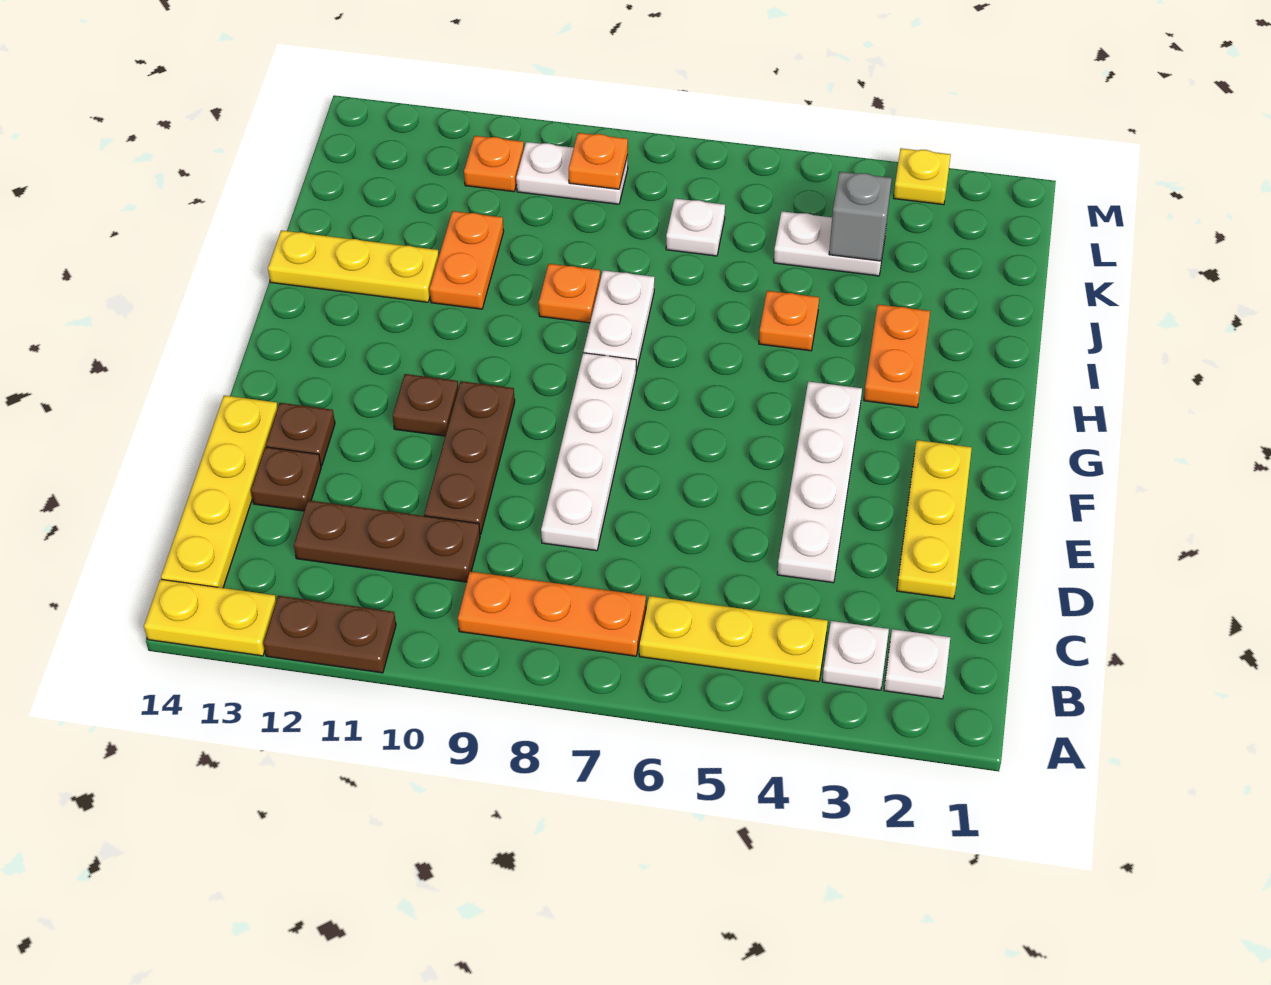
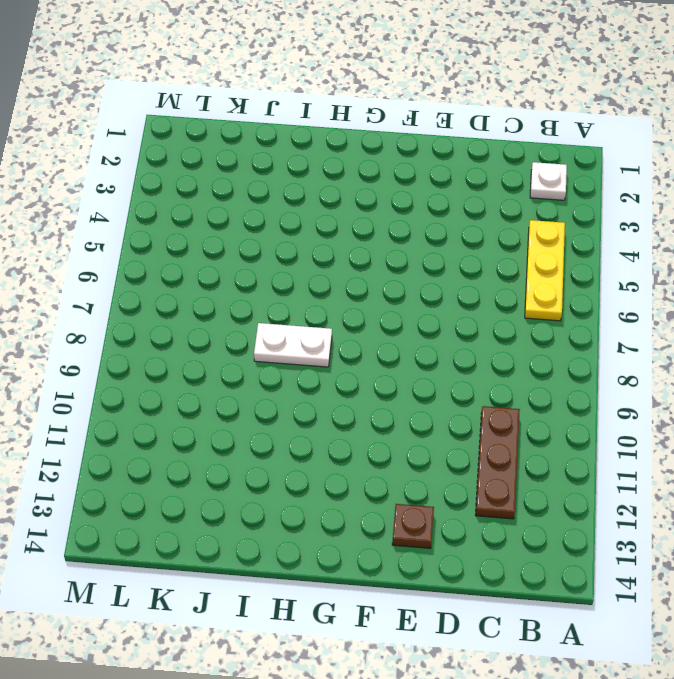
none -> brown 1x2 plate [263,596,396,673]
none -> yellow 1x2 plate [144,579,276,656]
none -> white 1x1 plate [822,621,889,690]

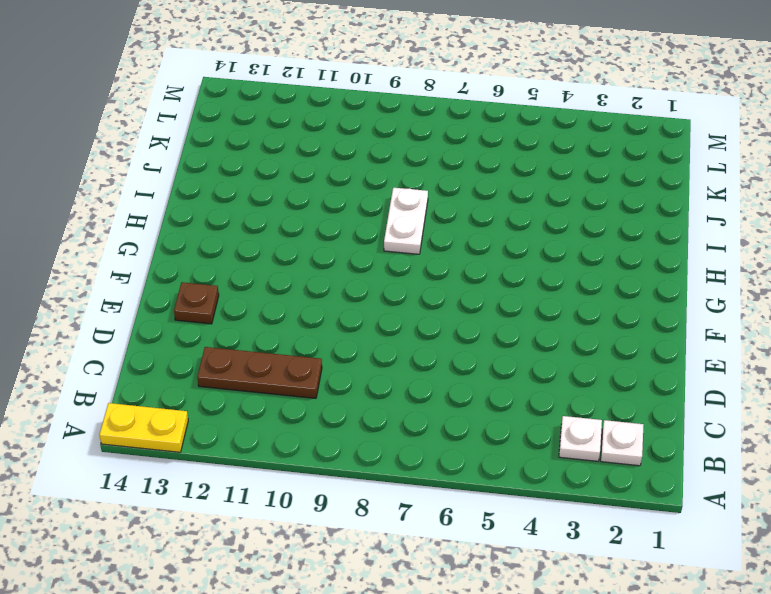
none -> brown 1x2 plate [263,596,396,673]
none -> yellow 1x3 plate [639,596,828,682]
none -> orange 1x3 plate [458,572,646,656]

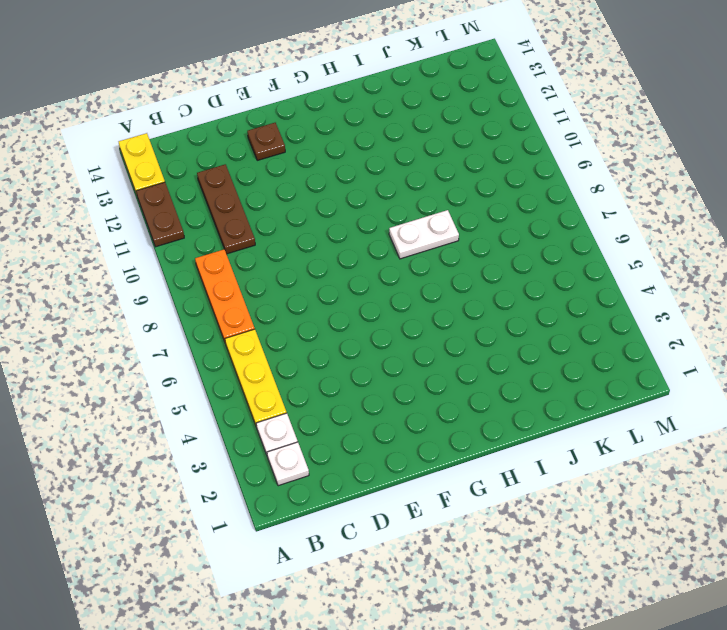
none -> yellow 1x4 plate [161,395,278,588]
none -> yellow 1x3 plate [897,440,972,599]
none -> white 1x4 plate [777,381,862,583]

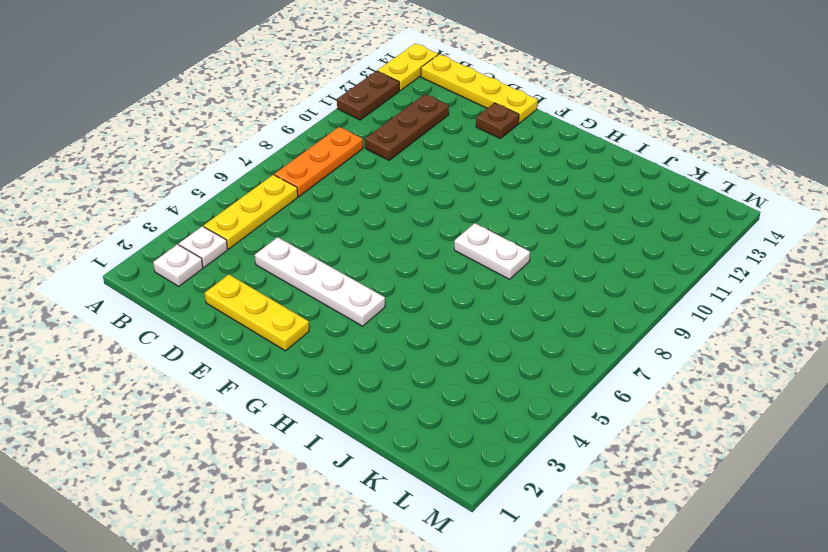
none -> white 1x4 plate [541,353,636,551]
none -> brown 1x3 plate [424,381,515,535]
none -> brown 1x1 plate [251,447,321,511]

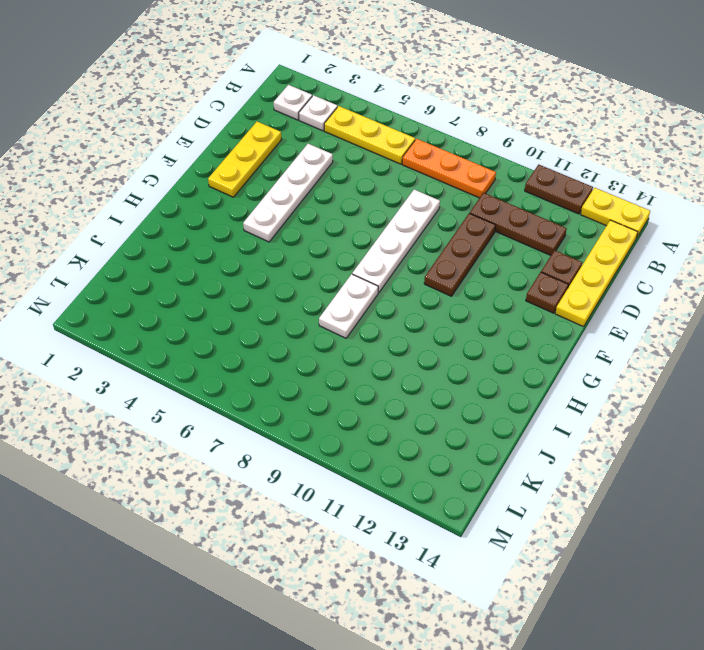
none -> brown 1x1 plate [393,374,458,436]
none -> orange 1x2 plate [864,304,930,408]
none -> orange 1x1 plate [759,291,819,351]

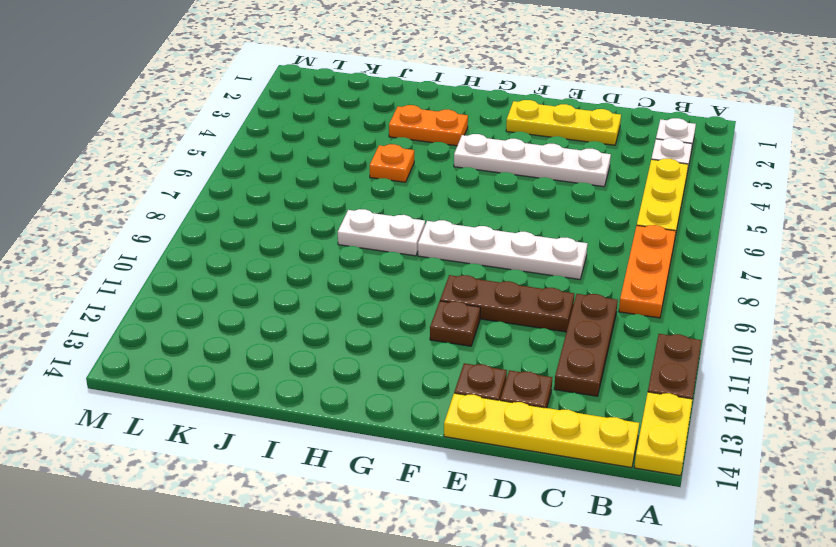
none -> orange 1x1 plate [539,264,600,323]
none -> orange 1x2 plate [430,211,504,309]
none -> yellow 1x3 plate [268,230,439,302]

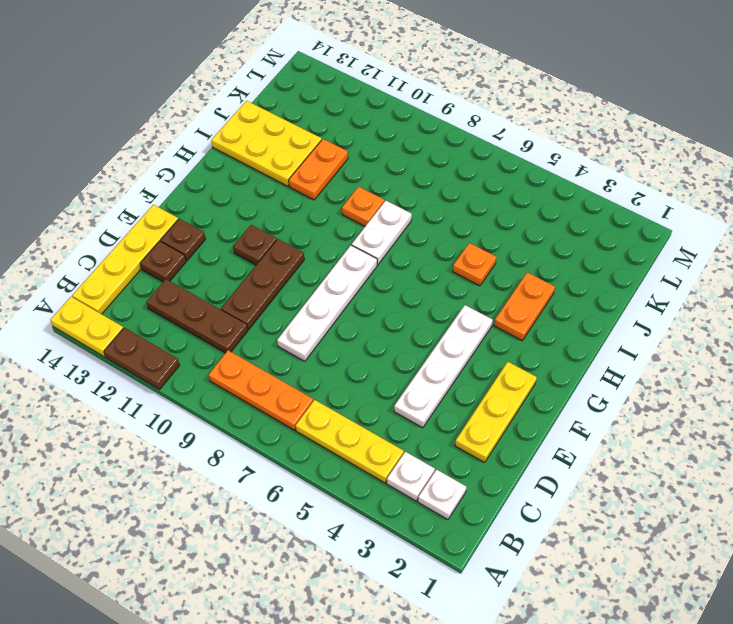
yellow 2x3 plate [211,101,322,186] -> yellow 1x3 plate [268,230,439,302]
none -> white 1x2 plate [774,211,886,276]
none -> white 1x1 plate [666,199,725,256]
none -> white 1x2 plate [516,142,628,204]

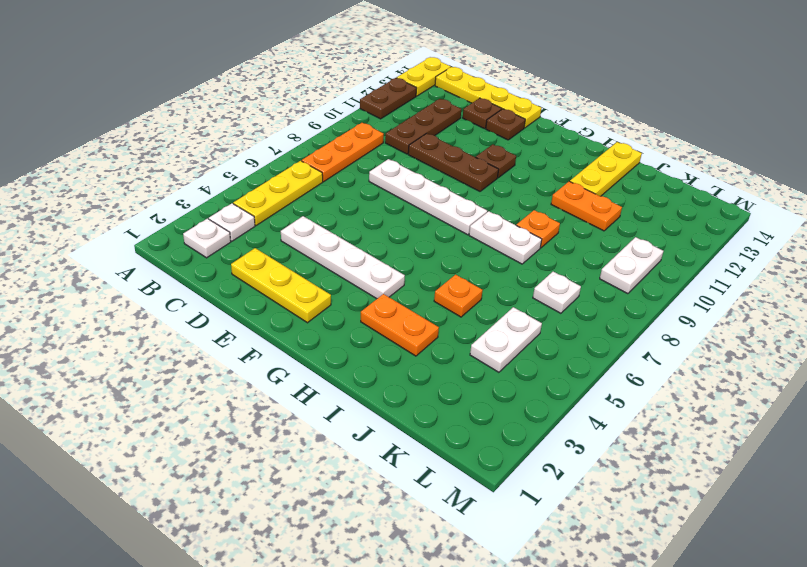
none -> orange 1x1 plate [464,136,524,192]
none -> yellow 1x1 plate [894,148,951,205]
none -> grey 1x1 brick [829,172,892,261]

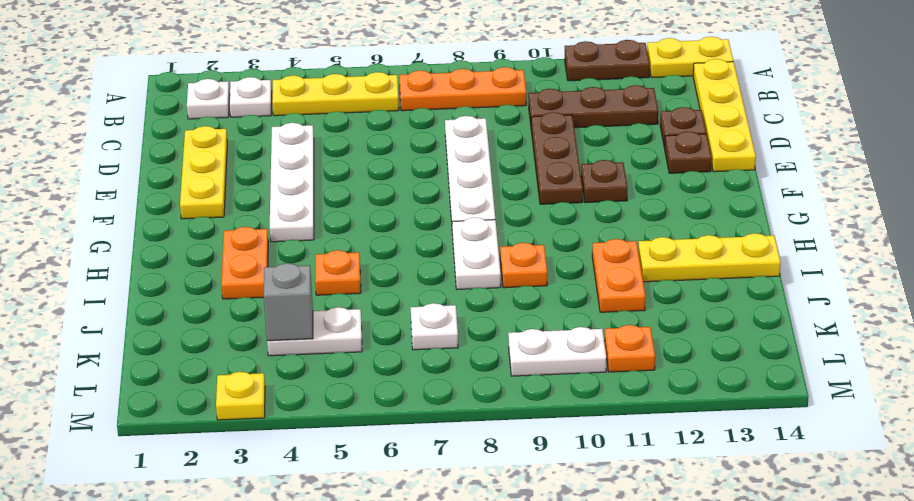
none -> orange 1x1 plate [569,133,628,189]

